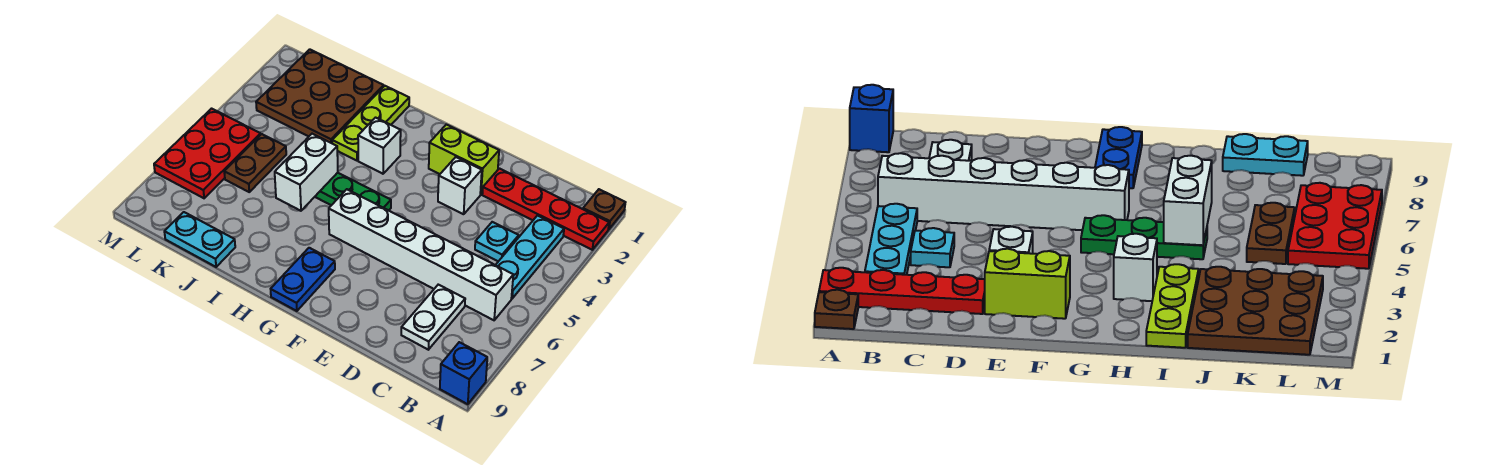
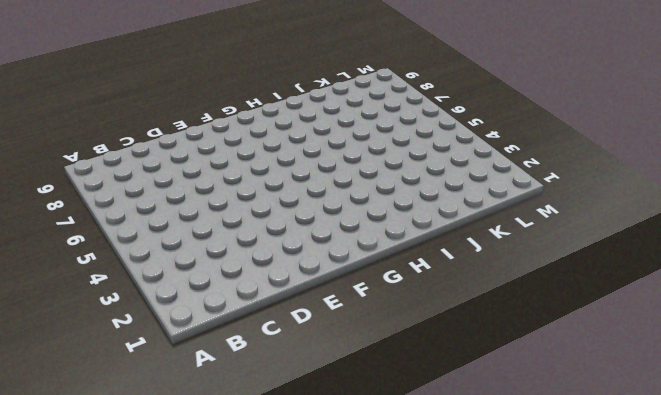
none -> brown 1x1 plate [583,189,625,229]
none -> red 1x4 plate [482,168,609,250]
none -> blue 1x1 brick [440,342,487,404]

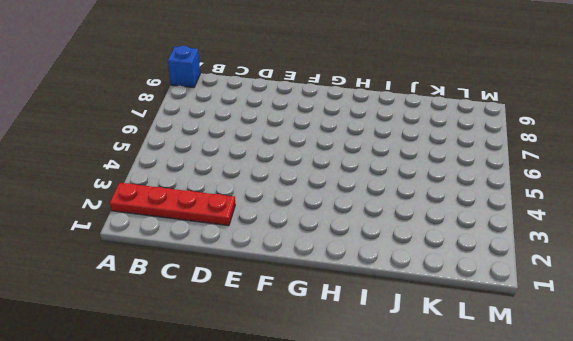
none -> brown 1x1 plate [583,189,625,229]
none -> cyan 1x3 plate [496,216,564,299]
none -> white 1x6 brick [329,189,513,320]

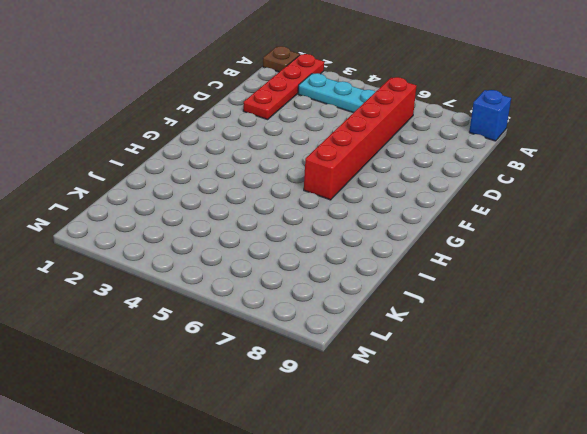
red 1x6 brick [304,77,416,200] -> white 1x6 brick [329,189,513,320]
none -> cyan 1x1 plate [475,222,519,261]
none -> white 1x2 plate [401,285,465,350]
none -> lime 1x2 brick [429,125,499,194]

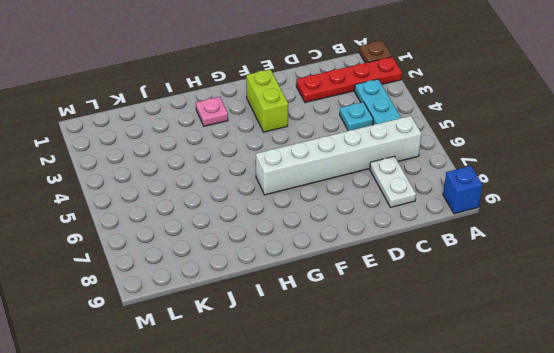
lime 1x2 brick [246,69,288,132] -> lime 1x2 brick turned to [429,125,499,194]
pink 1x1 plate [196,97,228,126] -> none
none -> white 1x1 brick [438,157,482,214]
none -> green 1x3 plate [315,173,391,210]
none -> blue 1x2 plate [271,248,335,311]

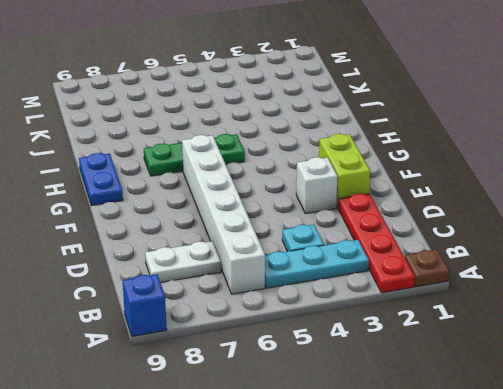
blue 1x2 plate [79,153,123,206] -> blue 1x2 plate turned to [271,248,335,311]
green 1x3 plate [144,134,245,176] -> green 1x3 plate turned to [315,173,391,210]
none -> white 1x1 brick [358,118,401,174]
none -> lime 1x3 plate [332,86,409,161]
none -> brown 3x3 plate [256,49,384,143]

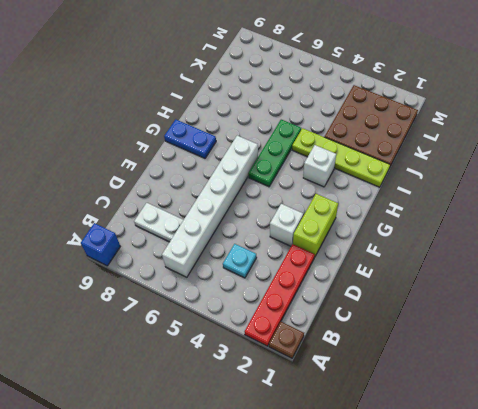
lime 1x4 plate [292,128,390,187] -> lime 1x3 plate [332,86,409,161]
none -> cyan 1x3 plate [496,216,564,299]
none -> cyan 1x2 plate [164,212,235,267]
none -> brown 1x2 plate [224,134,286,192]

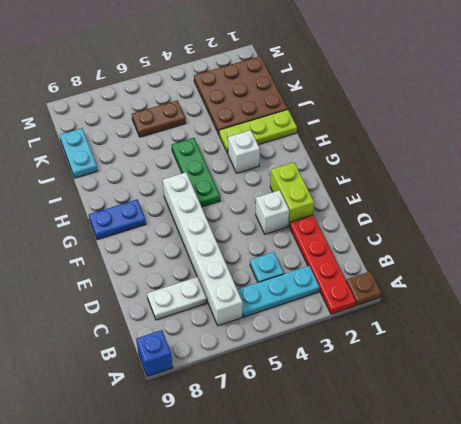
none -> red 2x3 plate [154,109,261,198]
none -> white 1x2 brick [275,134,338,211]

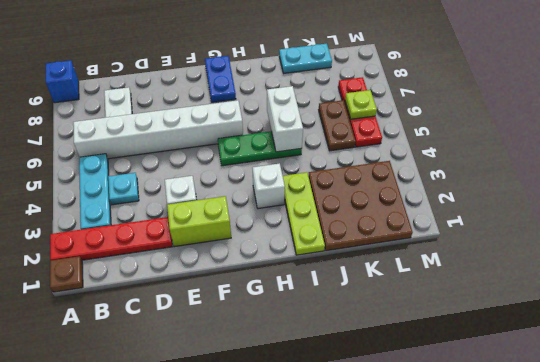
red 1x3 plate [338,77,382,147] -> red 2x3 plate [154,109,261,198]
lime 1x1 plate [345,90,377,119] -> none

